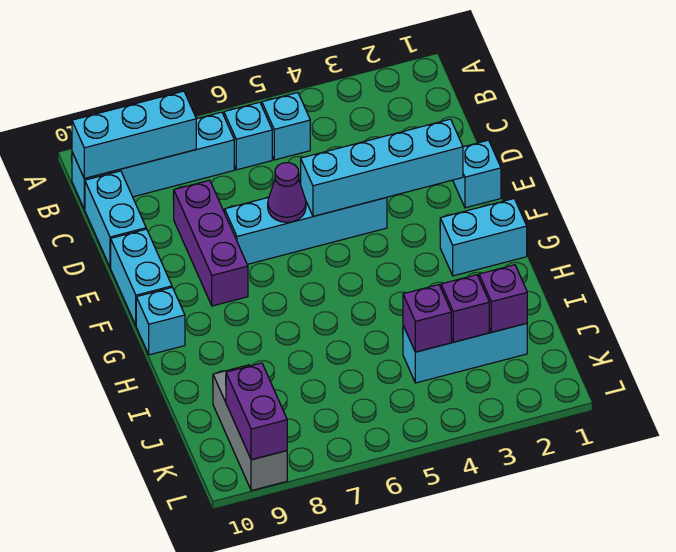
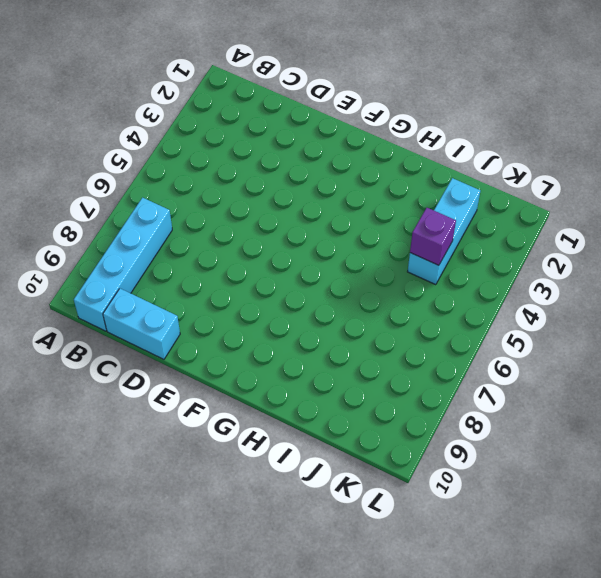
none -> cyan 1x1 brick [262,93,310,160]
none -> cyan 1x1 brick [224,102,272,170]
none -> purple 1x3 brick [174,180,248,306]

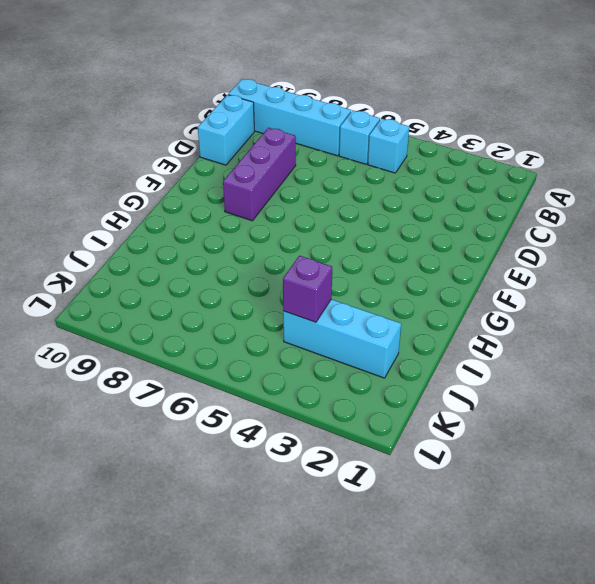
none -> cyan 1x1 brick [453,140,501,208]
none -> cyan 1x4 brick [225,197,387,264]
none -> cyan 1x2 brick [111,229,172,325]

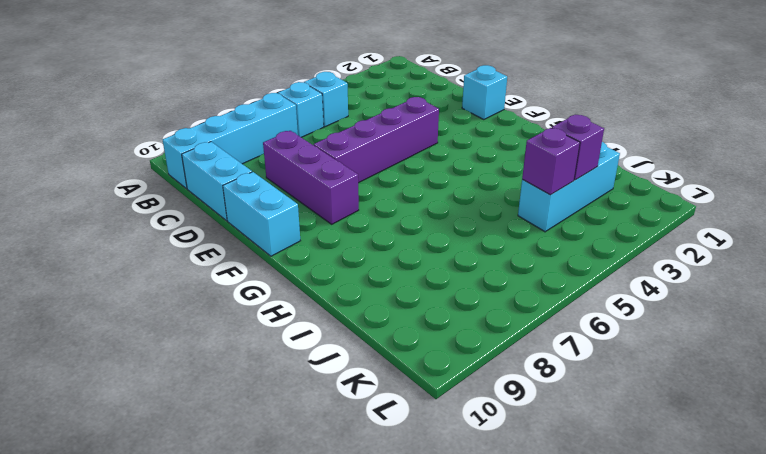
purple 1x4 brick [314,97,439,183] -> cyan 1x4 brick [225,197,387,264]
none -> cyan 1x2 brick [440,199,527,276]
none -> cyan 1x1 brick [136,287,185,355]
none -> grey 1x3 brick [213,365,287,491]

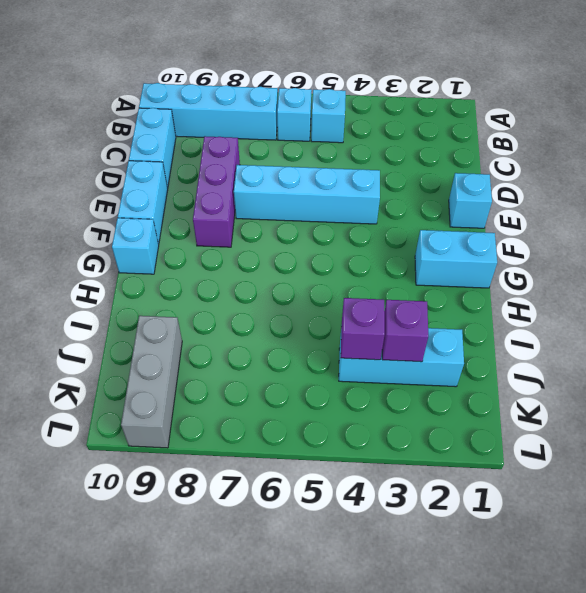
none -> cyan 1x3 brick [72,91,196,178]
none -> cyan 1x4 brick [301,119,463,216]
none -> purple 1x1 cone [268,163,306,222]

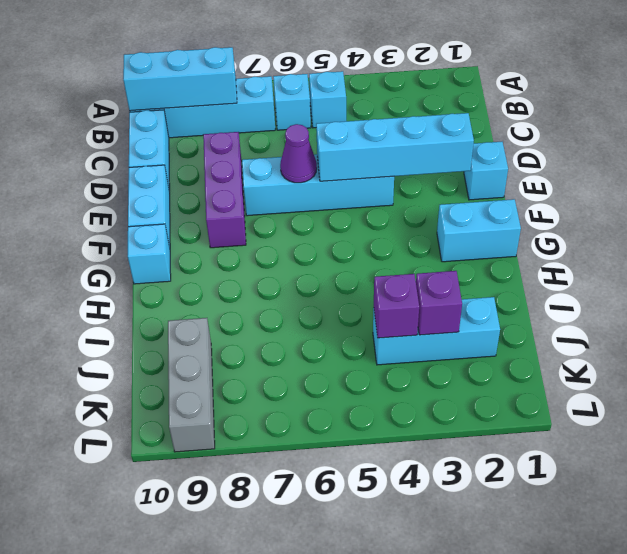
none -> purple 1x1 brick [479,265,527,332]
none -> purple 1x2 brick [226,363,287,460]

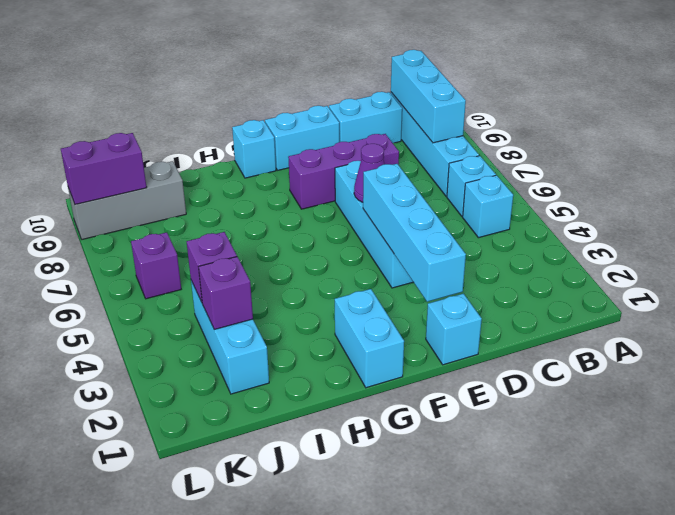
purple 1x1 brick [131,232,181,299] -> purple 1x1 brick moved to [479,265,527,332]

